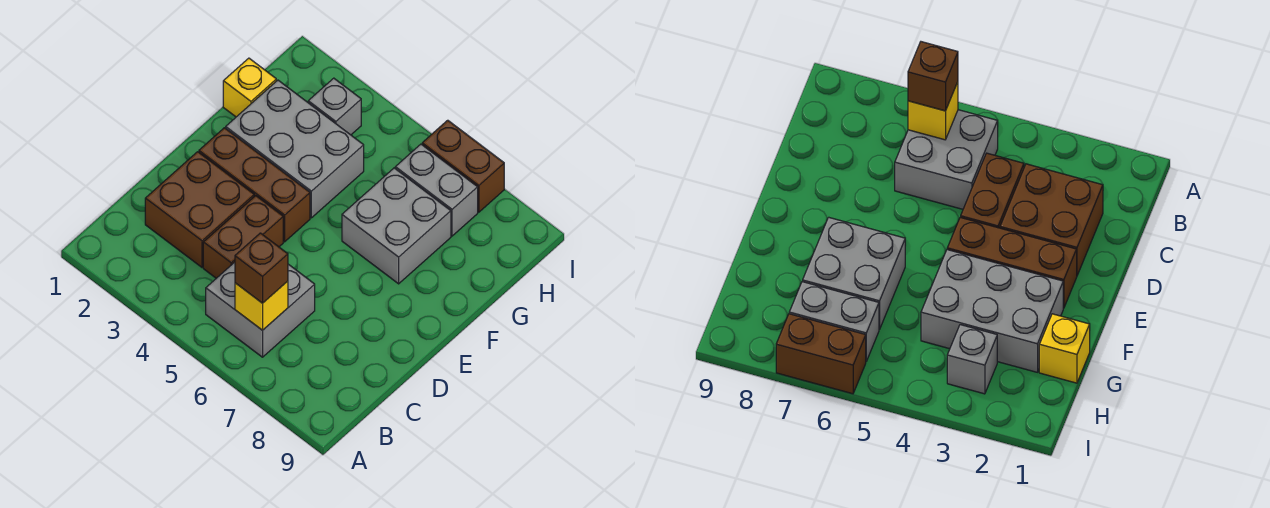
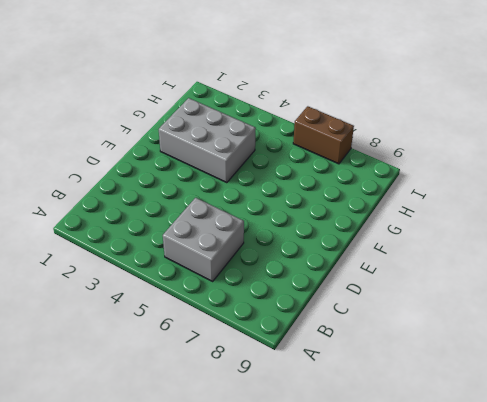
none -> brown 2x2 brick [145,152,254,267]
none -> brown 1x2 brick [203,196,283,278]
none -> brown 1x3 brick [199,128,310,242]

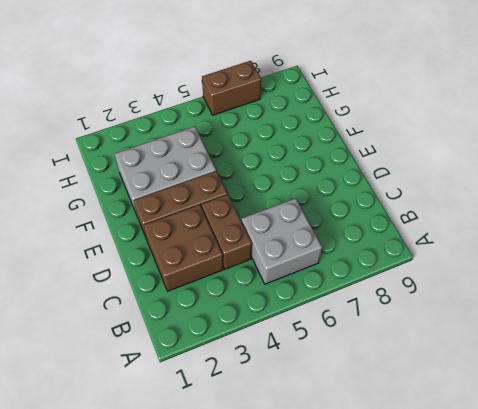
none -> grey 2x2 brick [342,168,451,284]
none -> yellow 1x1 brick [223,58,276,117]
none -> grey 1x1 brick [308,78,361,135]

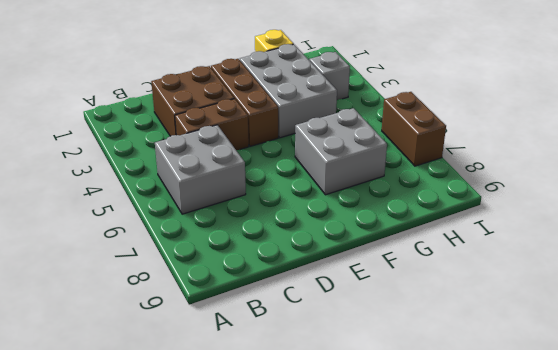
none -> grey 1x2 brick [395,144,478,236]
none -> yellow 1x1 brick [235,281,288,330]
none -> brown 1x1 brick [235,233,288,303]

